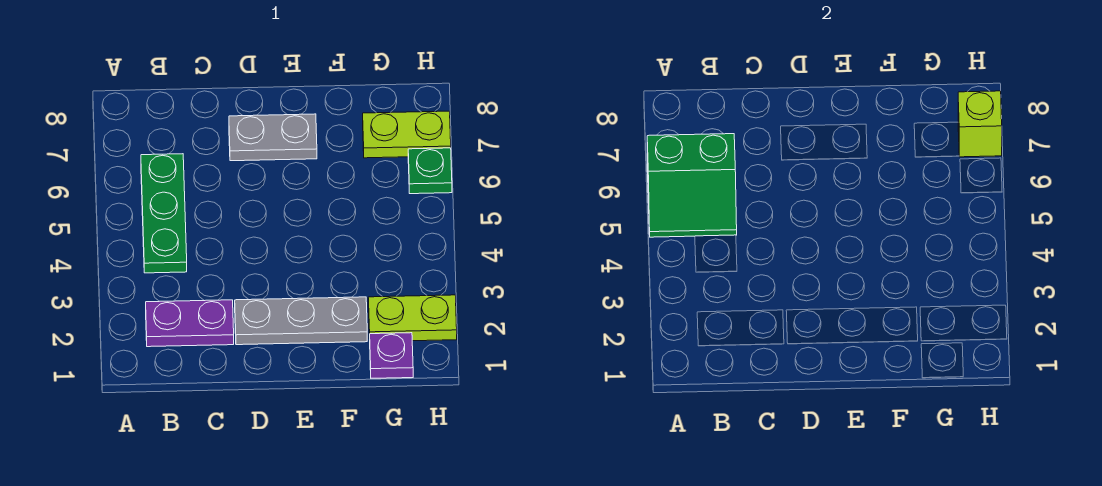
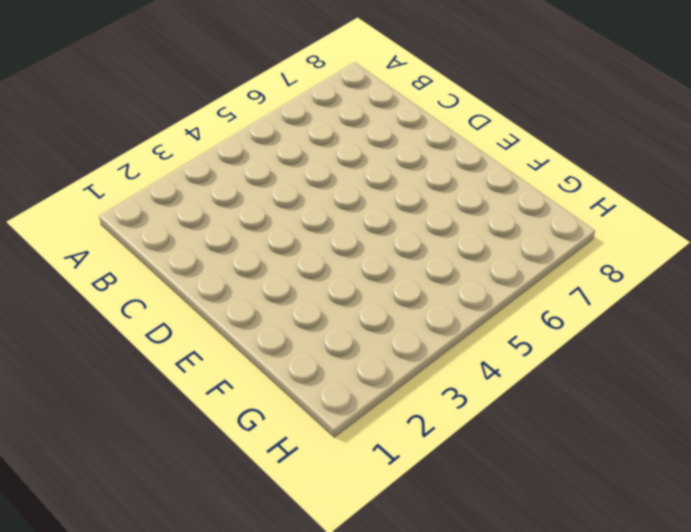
none -> purple 1x2 plate [146,300,234,347]
none -> green 1x3 plate [141,154,187,273]

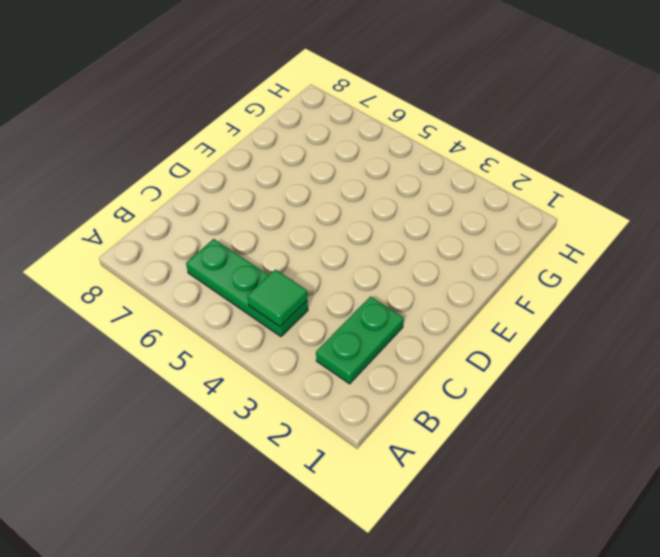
green 1x2 plate [316,296,404,384] -> purple 1x2 plate [146,300,234,347]
green 1x1 tile [247,269,307,326] -> none
none -> grey 1x3 plate [235,297,367,345]
none -> grey 1x2 plate [229,114,317,161]

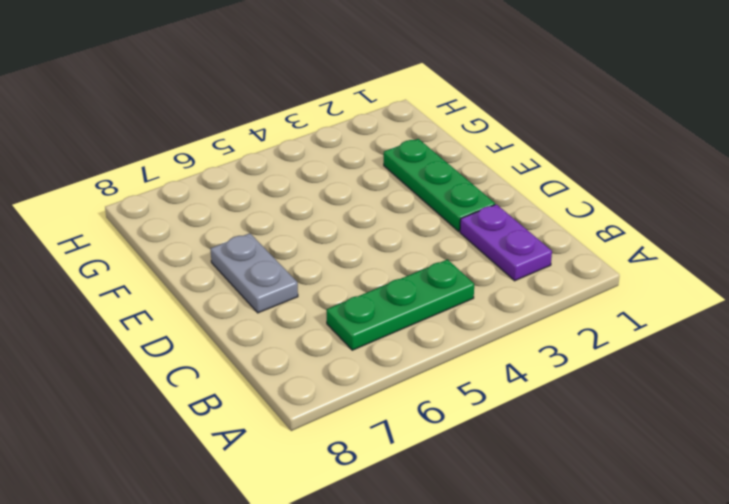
green 1x3 plate [384,139,495,231] -> grey 1x3 plate [235,297,367,345]
none -> purple 1x1 plate [370,333,413,378]
none -> lime 1x2 plate [368,295,457,341]

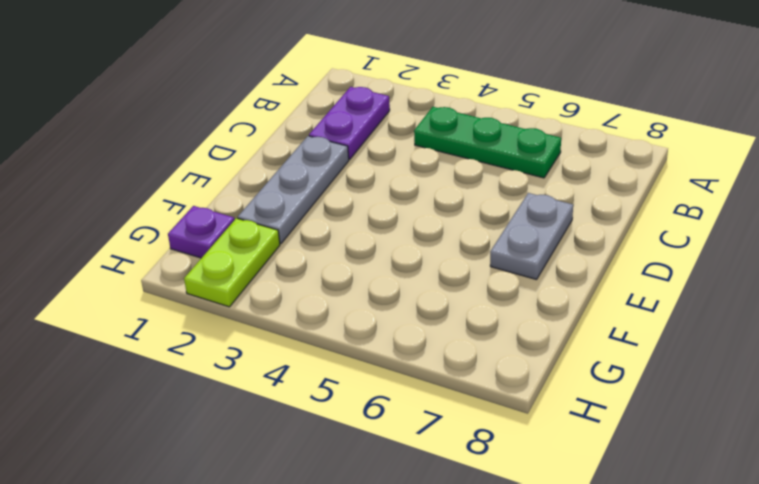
none -> lime 1x2 plate [363,111,451,158]
none -> green 1x1 plate [408,148,452,194]

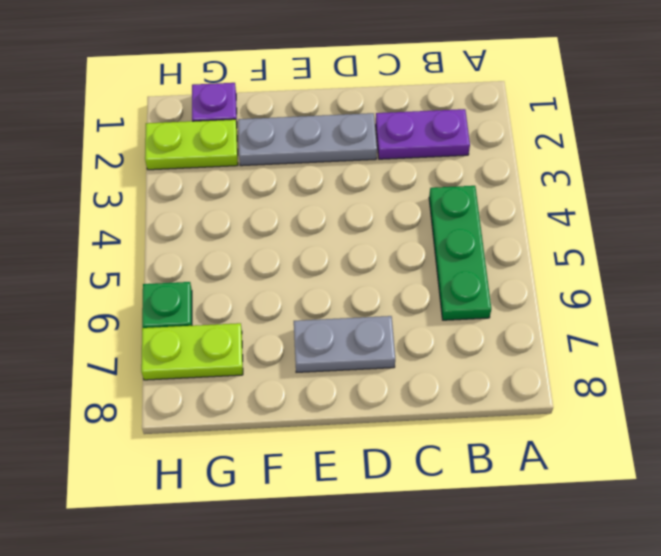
none -> green 2x2 slope [647,134,737,237]
none -> lime 1x1 brick [958,91,1002,157]

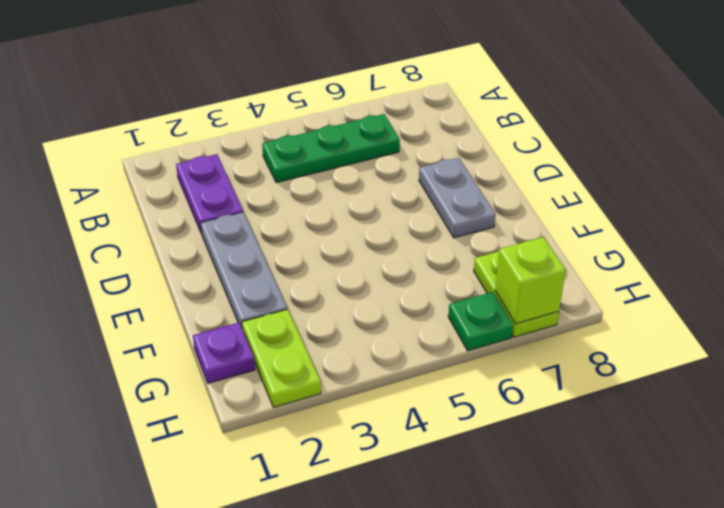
none -> green 2x2 slope [647,134,737,237]

